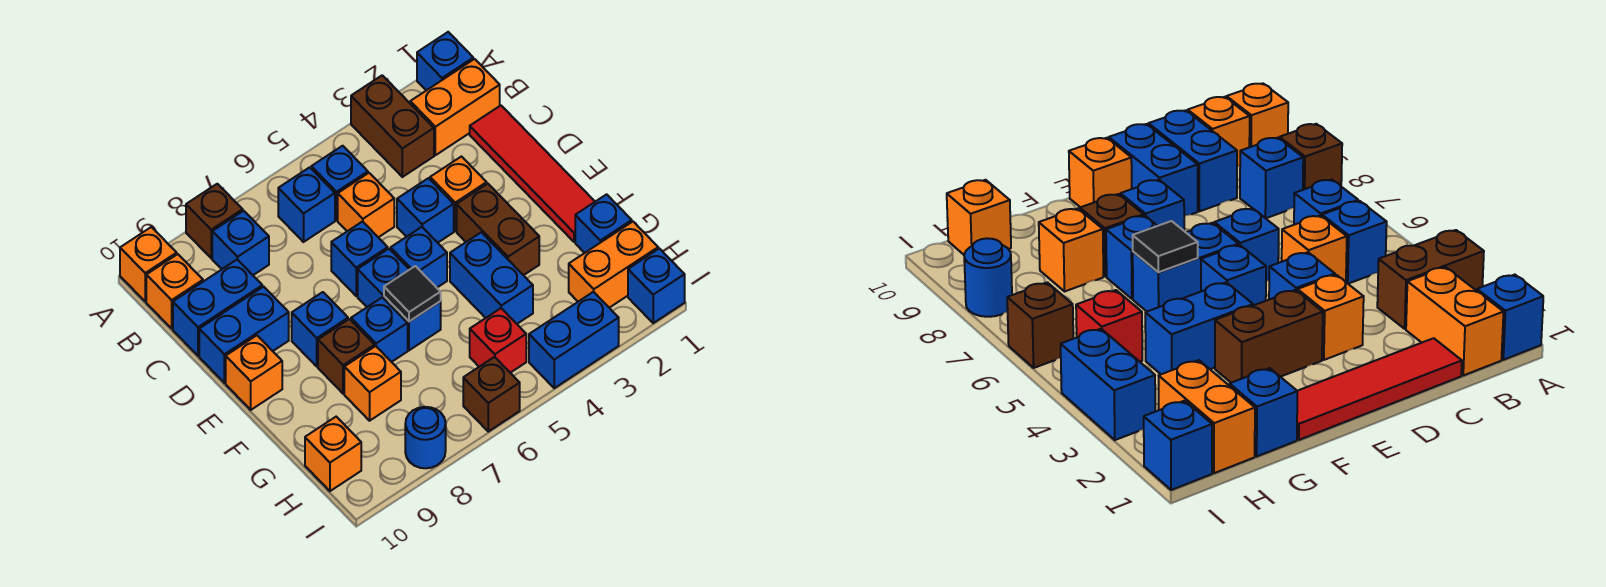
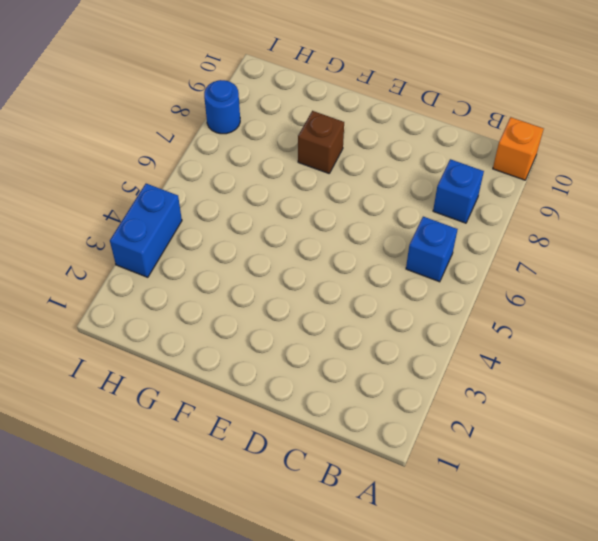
none -> blue 1x1 brick [417,32,473,90]
none -> brown 1x2 brick [351,75,434,177]
none -> brown 1x1 brick [186,184,243,258]
none -> orange 1x2 brick [410,59,500,155]

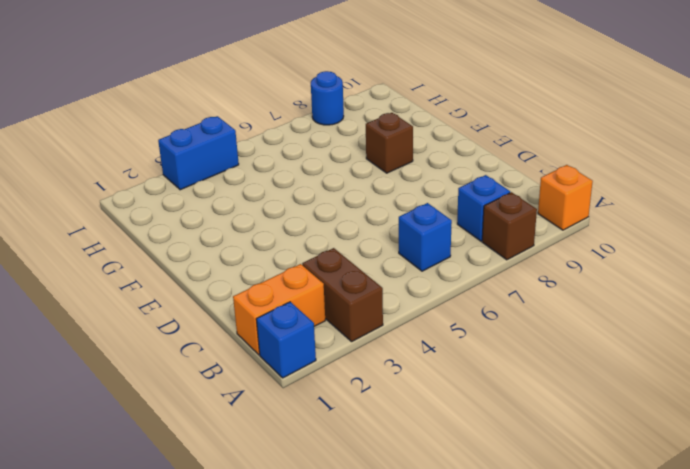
none -> blue 1x1 brick [311,146,368,220]
none -> orange 1x1 brick [146,254,203,328]
none -> red 1x4 tile [470,106,595,242]
none -> orange 1x1 brick [338,173,394,237]

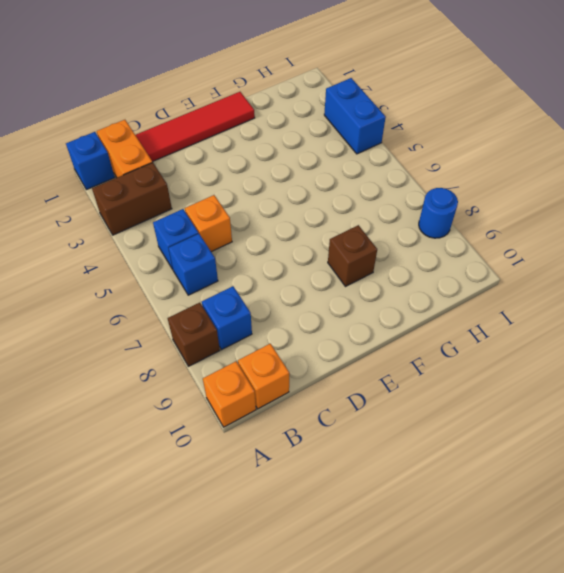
none -> blue 1x2 brick [173,260,262,356]
none -> orange 1x1 brick [430,157,487,231]
none -> blue 1x1 brick [397,178,454,243]
none -> blue 1x1 brick [331,222,388,296]

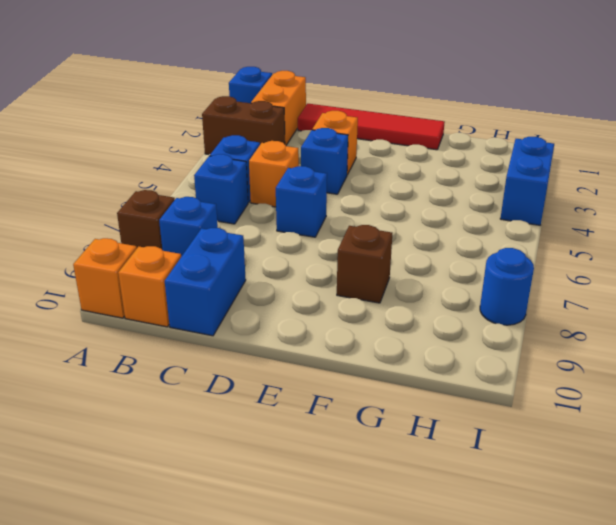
none -> blue 1x2 brick [199,287,289,383]
none -> brown 1x2 brick [457,184,539,275]
none -> blue 1x1 brick [391,227,447,288]
none -> blue 1x2 brick [358,249,441,350]

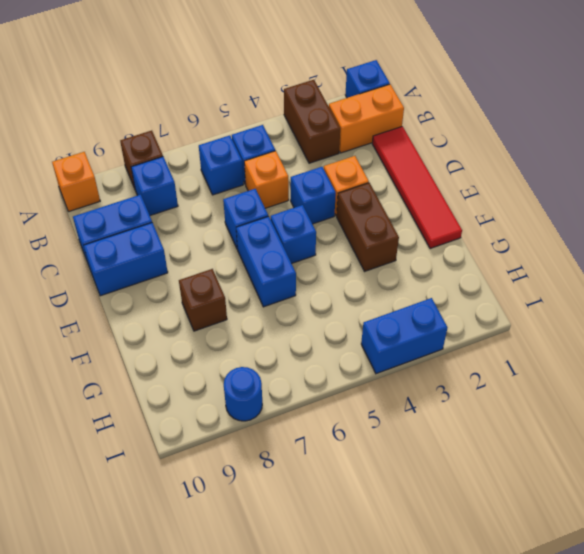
none -> orange 1x1 brick [146,254,203,328]
none -> blue 1x1 brick [292,292,348,366]
none -> orange 1x1 brick [226,336,282,410]
none -> blue 1x2 brick [450,232,533,324]

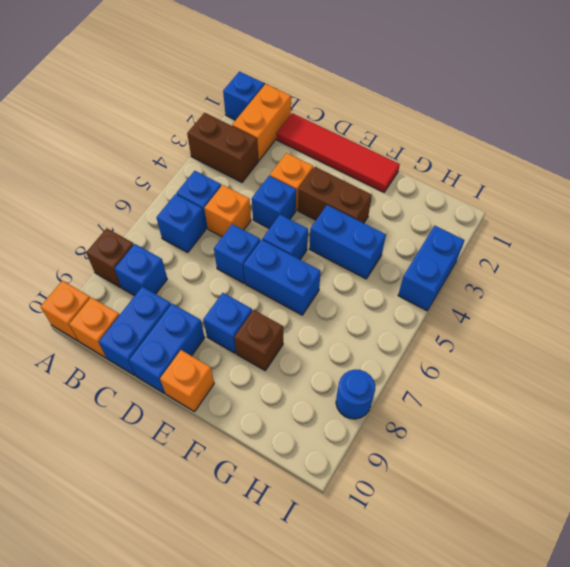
none -> blue 1x1 brick [351,297,408,362]
none -> blue 1x1 brick [575,194,632,253]
none -> orange 1x1 brick [344,346,401,421]
none -> orange 1x2 brick [569,222,658,308]

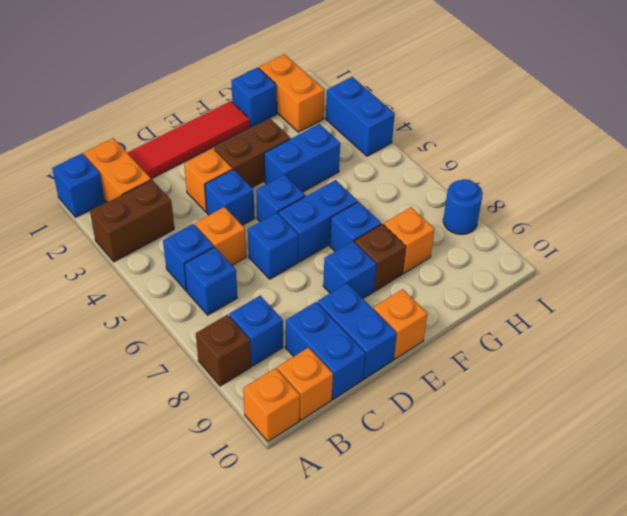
none -> red 1x1 brick [470,308,526,373]
none -> orange 1x1 brick [305,417,361,491]
none -> blue 1x1 brick [628,249,685,323]
none -> brown 1x1 brick [463,357,520,431]

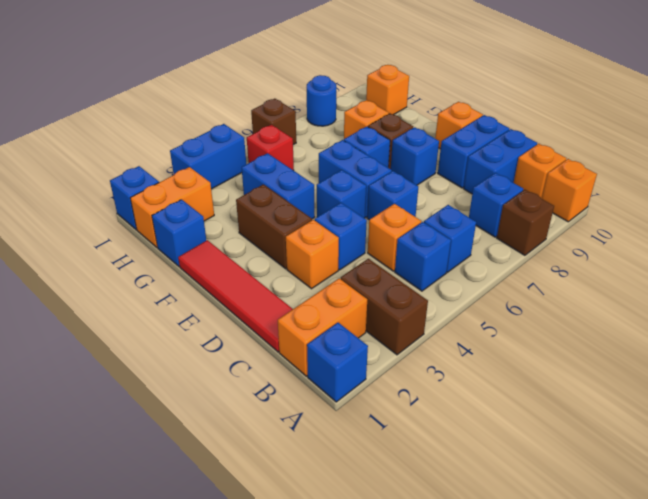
none -> black 1x1 tile [384,266,441,321]

